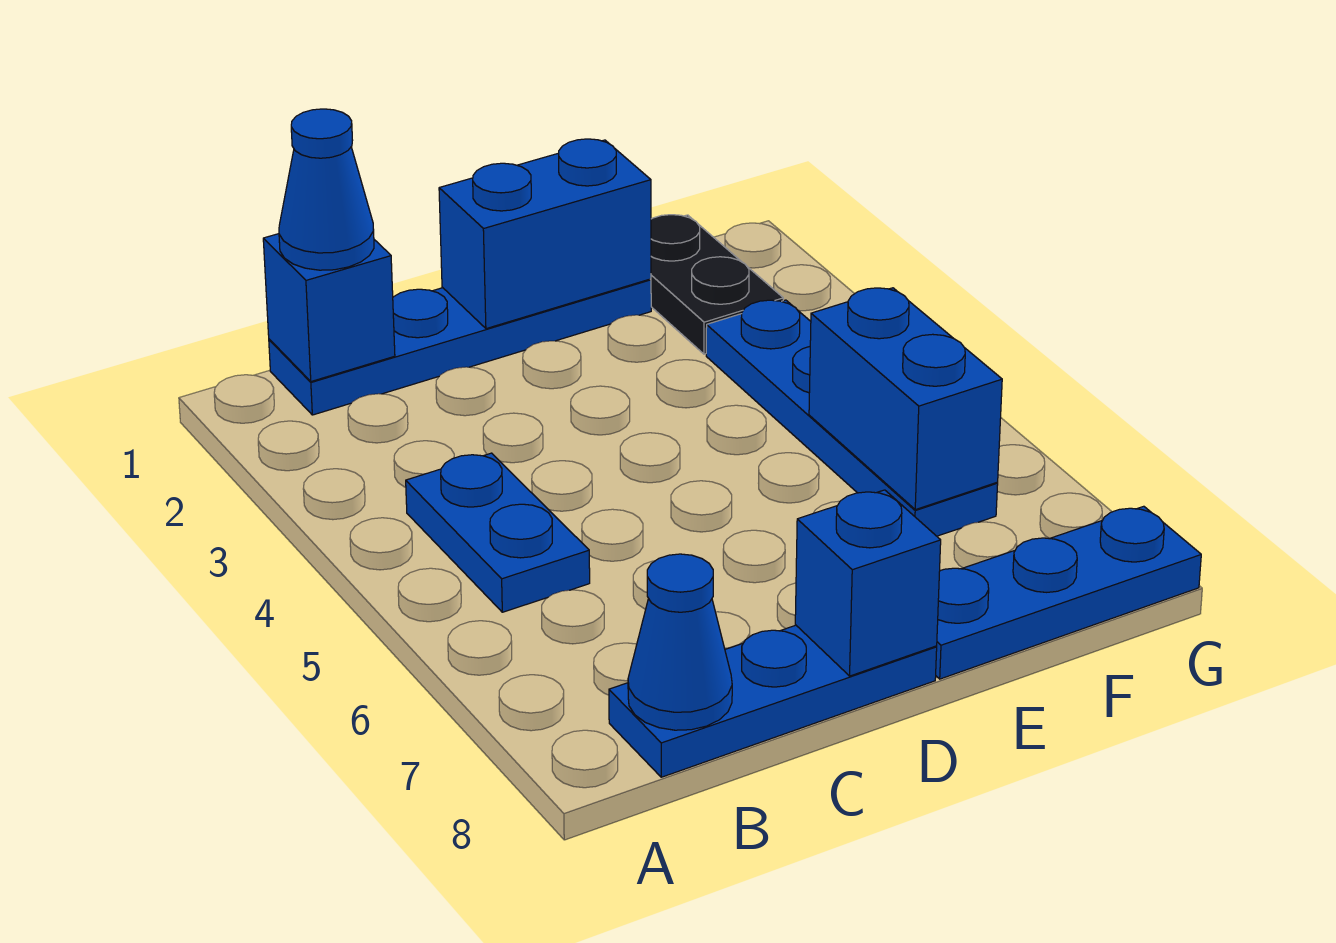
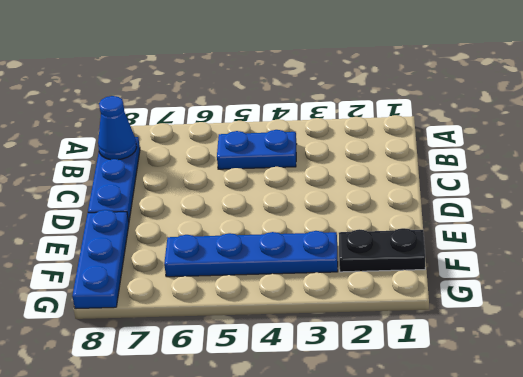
none -> blue 1x4 plate [269,279,651,415]
none -> blue 1x1 brick [263,234,395,381]
none -> blue 1x2 brick [439,139,651,329]

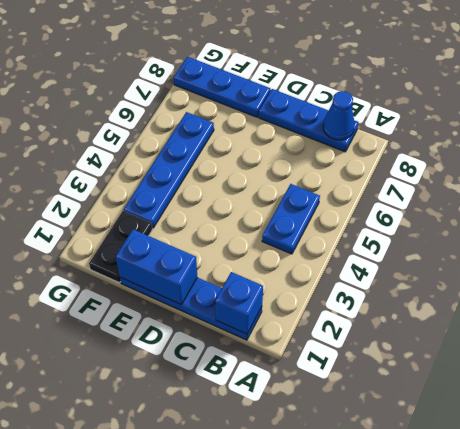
none -> blue 1x1 brick [795,490,941,676]
none -> blue 1x2 brick [809,288,1002,510]
none -> blue 1x1 cone [279,109,374,270]

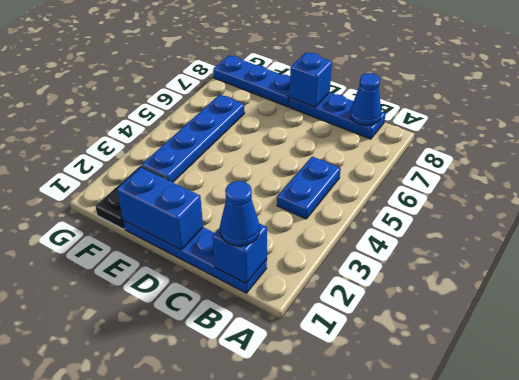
none -> blue 1x2 brick [809,288,1002,510]

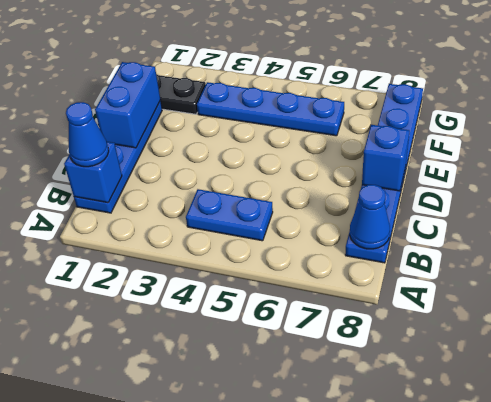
none -> blue 1x2 brick [809,288,1002,510]

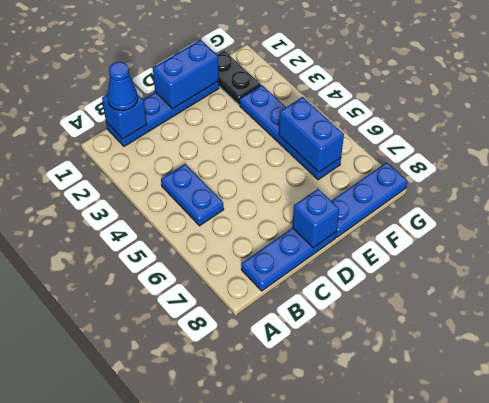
none -> blue 1x1 cone [628,554,732,730]

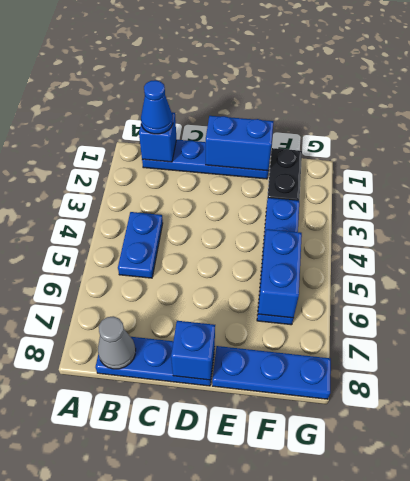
grey 1x1 cone [98,316,136,369] -> blue 1x1 cone [628,554,732,730]

